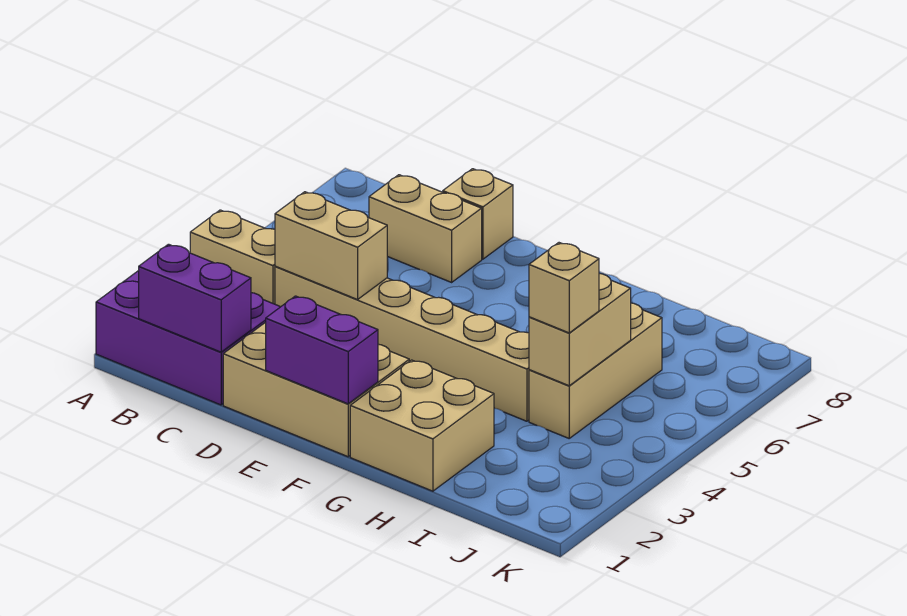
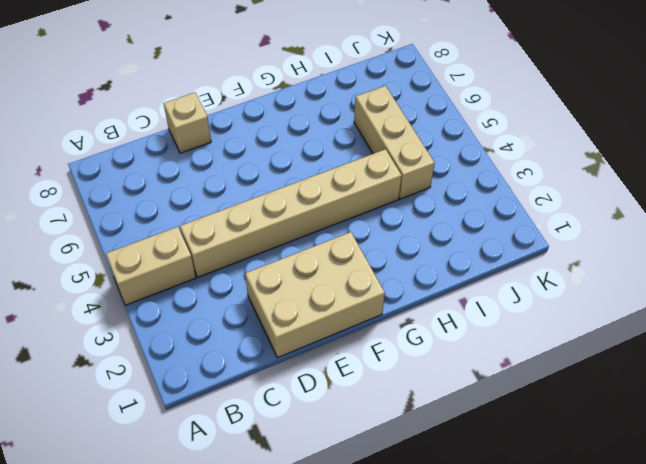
none -> purple 2x3 brick [96,271,280,405]
none -> tan 1x2 brick [369,175,482,282]
none -> tan 2x2 brick [350,360,494,491]

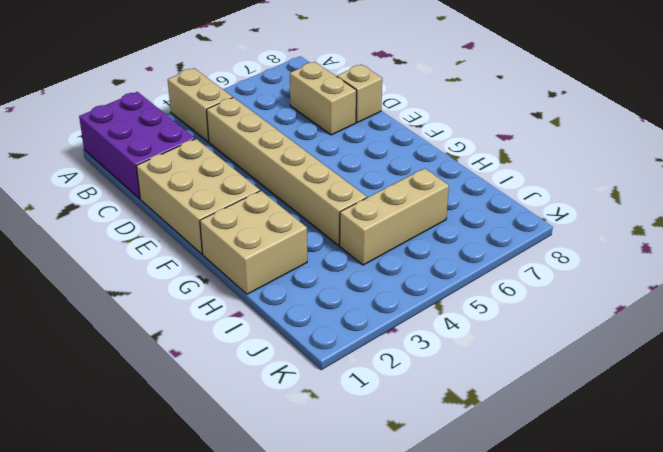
none -> purple 1x2 brick [139,244,251,352]
none -> tan 1x2 brick [275,192,387,300]
none -> purple 1x2 brick [266,296,378,404]

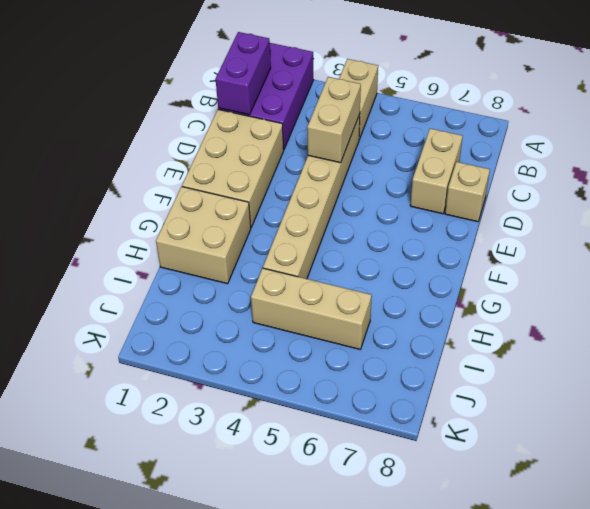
none -> purple 1x2 brick [266,296,378,404]
none -> tan 1x2 brick [529,273,631,386]
none -> tan 1x1 brick [529,243,599,333]

